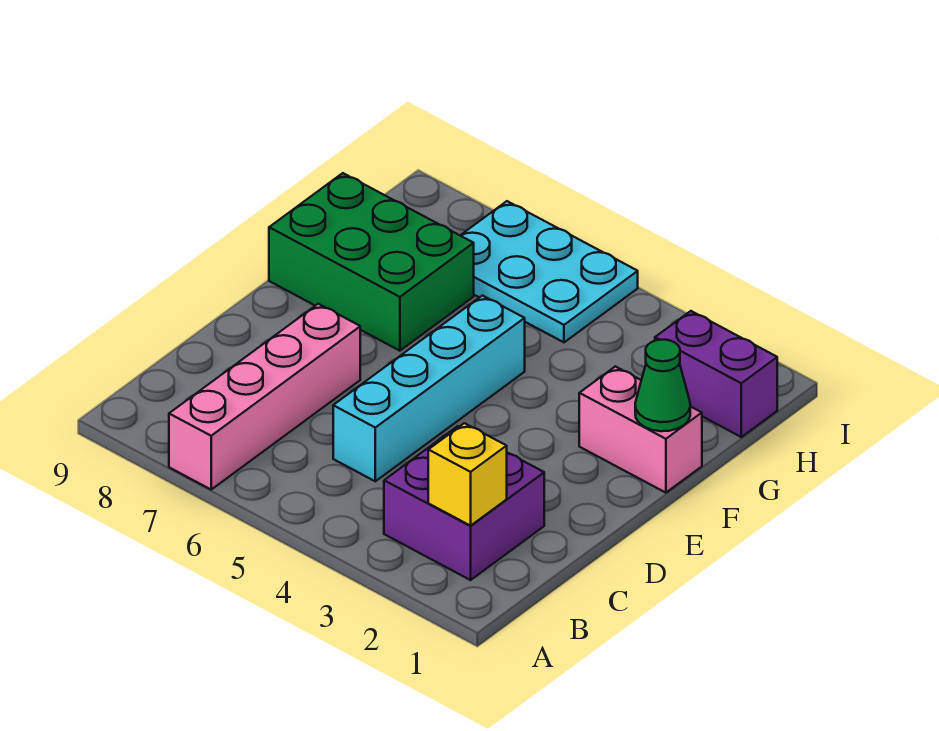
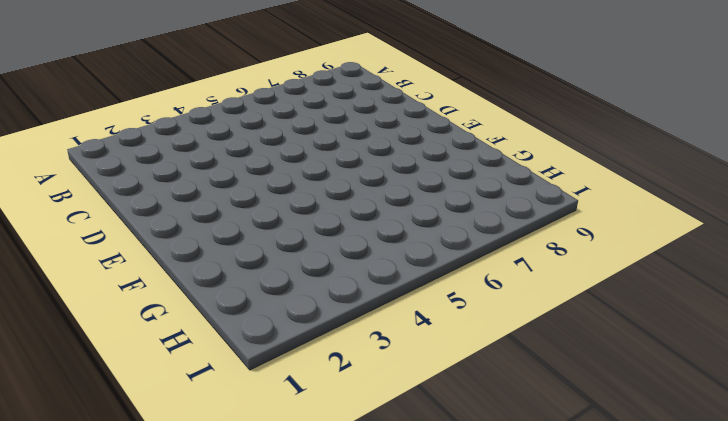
none -> pink 1x4 brick [169,304,360,489]
none -> purple 2x2 brick [384,426,544,580]

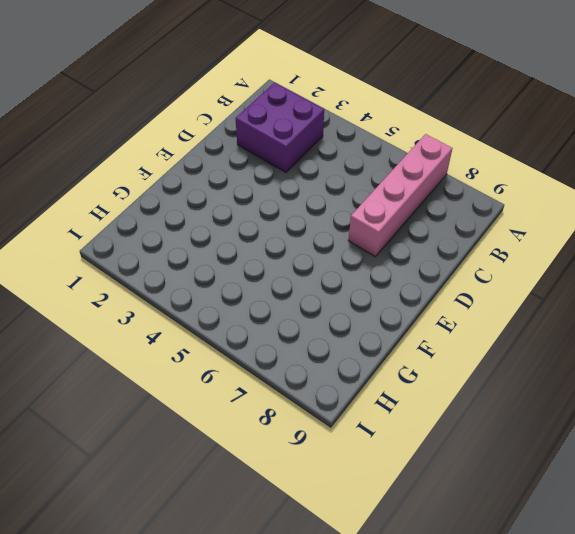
none -> cyan 1x4 brick [333,296,525,481]
none -> pink 1x2 brick [579,366,702,493]

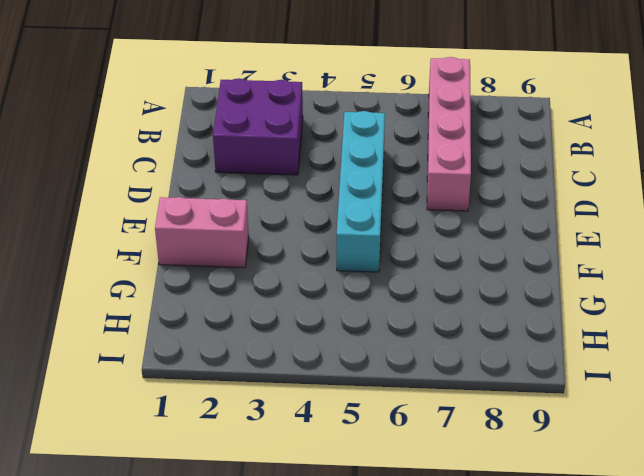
none -> green 2x3 brick [269,173,474,351]
none -> purple 1x2 brick [655,311,777,437]

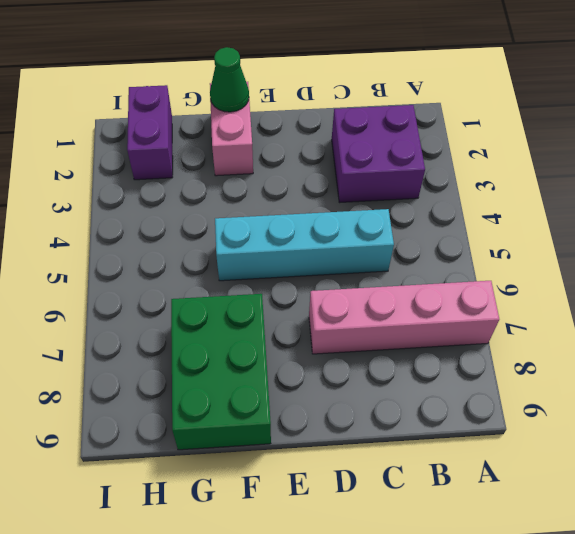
none -> cyan 2x3 plate [460,201,638,342]
none -> yellow 1x1 brick [428,423,507,526]

